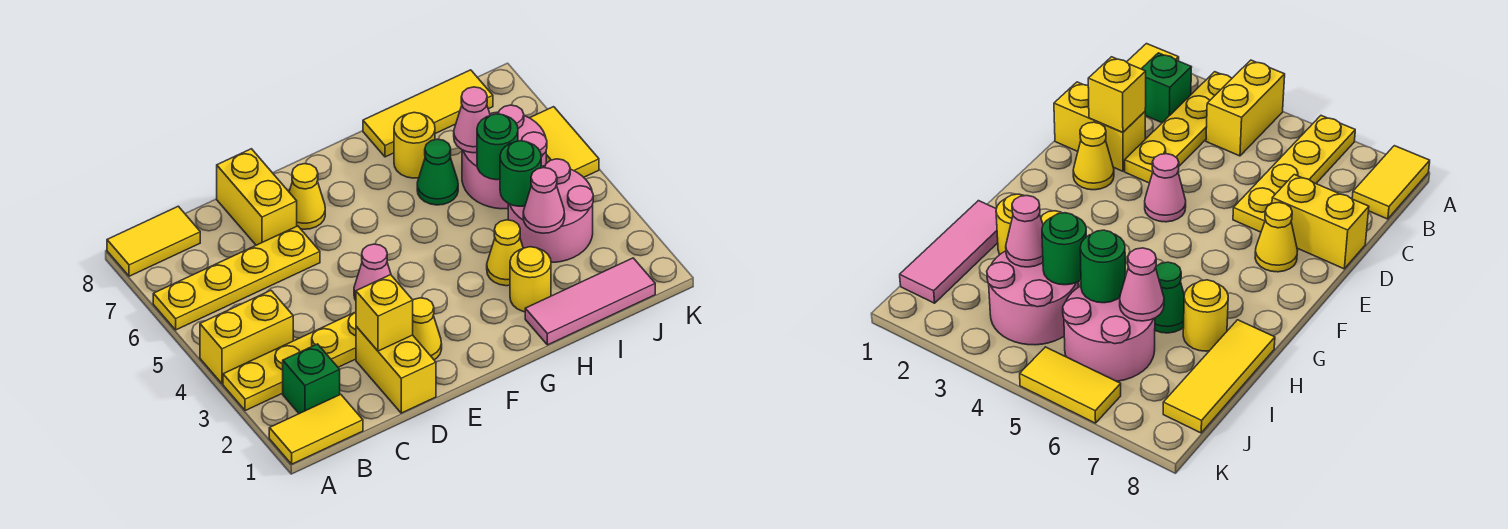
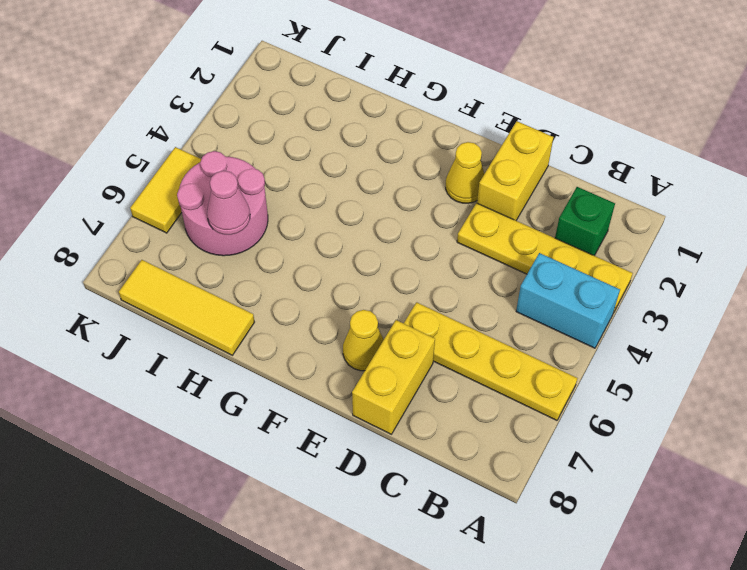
cyan 1x2 brick [516,253,620,348] -> yellow 1x2 brick [200,291,293,384]
none -> yellow 1x2 tile [269,394,363,464]
none -> yellow 1x2 tile [107,206,200,276]
none -> pink 1x1 cone [354,244,391,300]

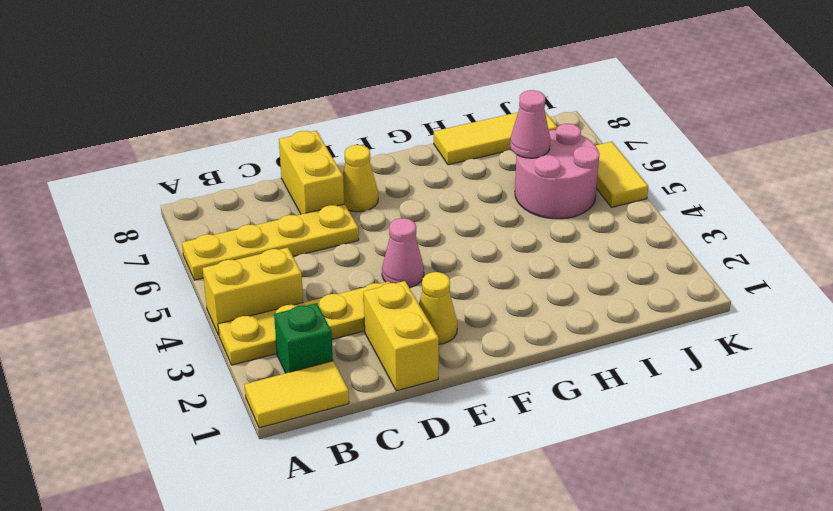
none -> yellow 1x2 tile [107,206,200,276]
none -> pink 1x3 tile [525,258,655,345]
none -> yellow 1x1 round brick [510,247,551,312]

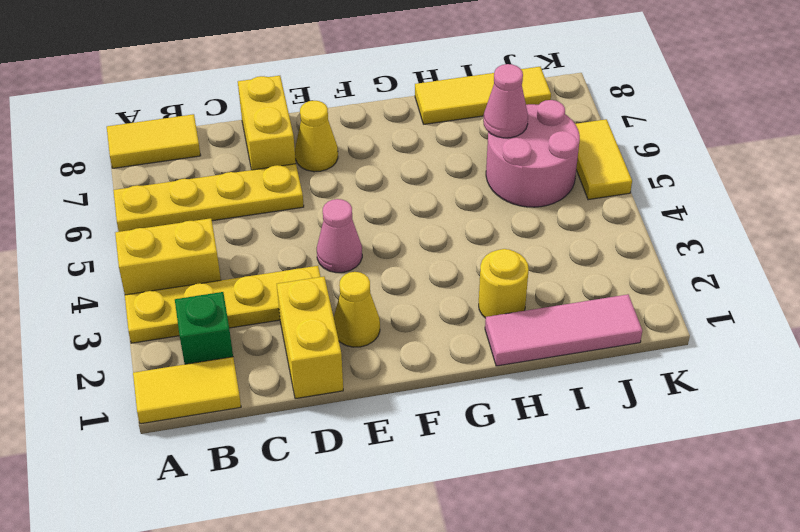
none -> yellow 1x1 cone [487,220,523,286]
none -> green 1x1 cone [417,139,458,205]
none -> yellow 1x1 round brick [394,113,435,178]

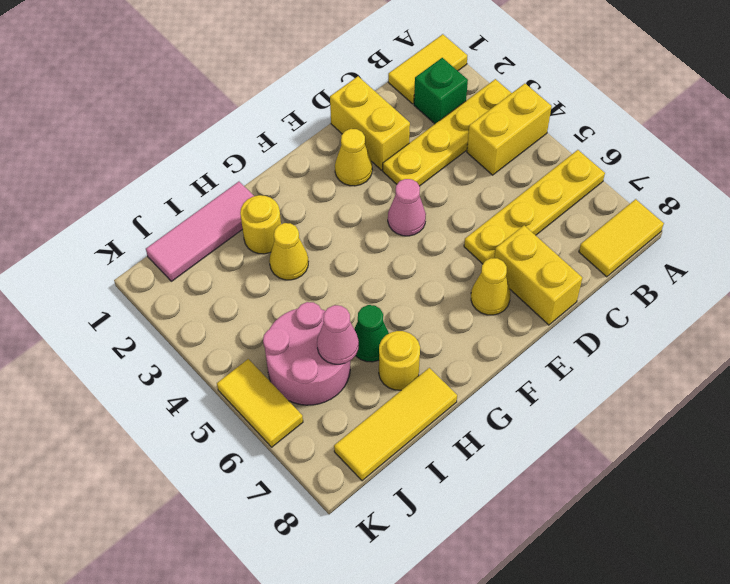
none -> pink 2x2 round brick [508,159,593,262]
none -> yellow 1x1 brick [356,275,413,351]
none -> pink 1x1 cone [523,168,565,233]

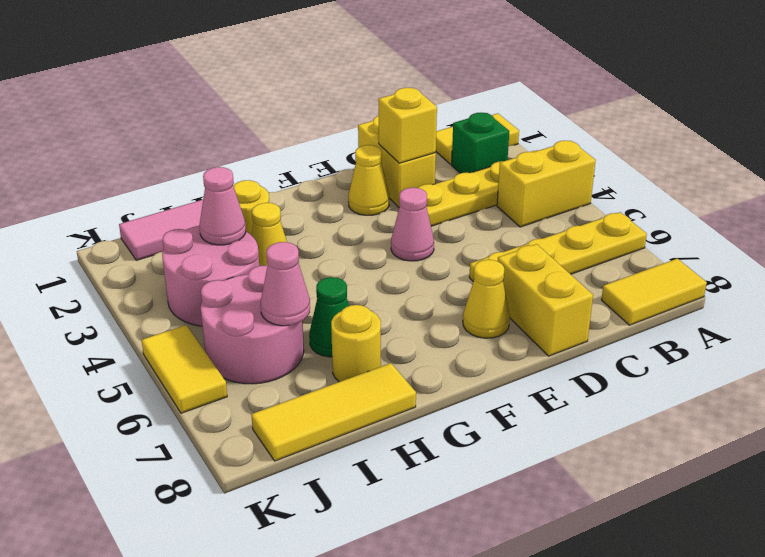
none -> green 1x1 round brick [500,141,541,206]
none -> green 1x1 round brick [477,114,518,180]

